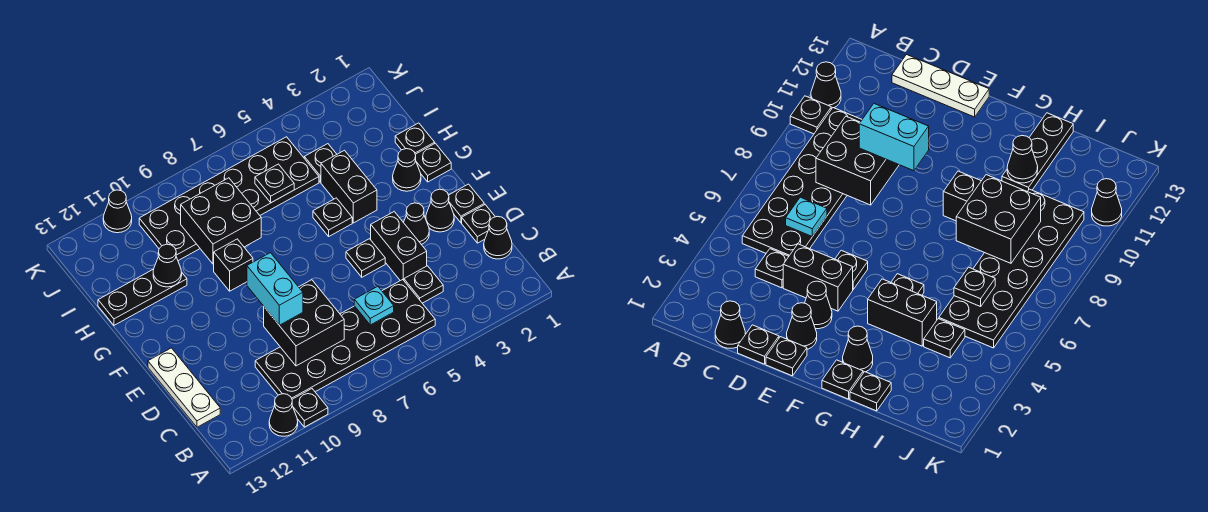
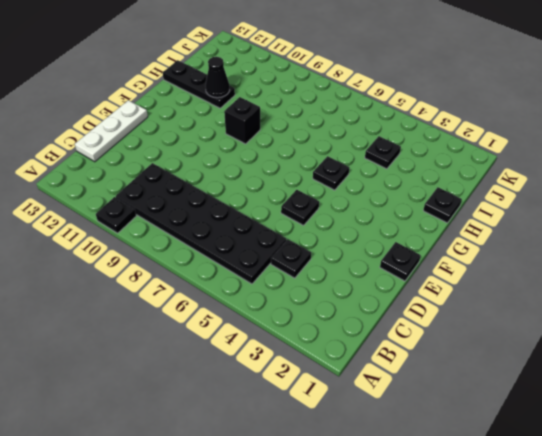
none -> black 1x1 cone [269,394,298,436]
none -> black 1x1 cone [484,216,512,259]
none -> black 1x1 plate [462,205,495,243]

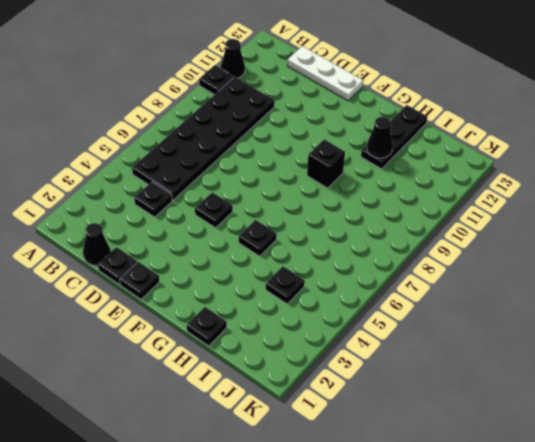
none -> black 1x2 brick [371,212,427,281]
none -> black 1x1 cone [426,189,454,232]
none -> black 1x1 cone [404,203,429,244]

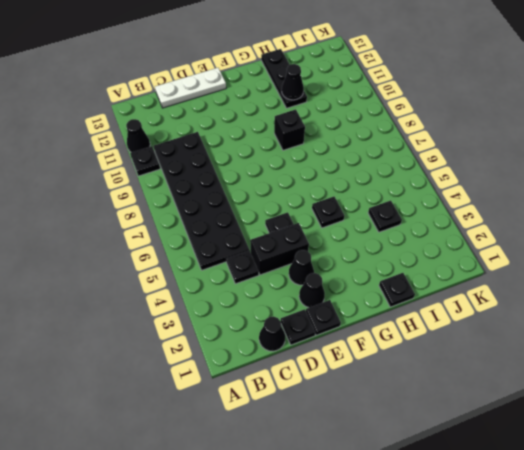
none -> black 1x1 plate [415,143,451,182]
none -> black 1x1 cone [393,149,421,191]
none -> black 1x2 brick [321,150,377,223]

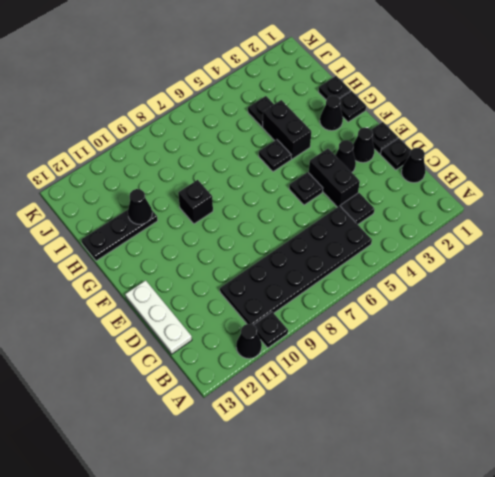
none -> black 2x6 plate [139,137,319,261]
none -> black 1x1 cone [103,190,132,233]
none -> cyan 1x1 plate [354,287,394,325]

